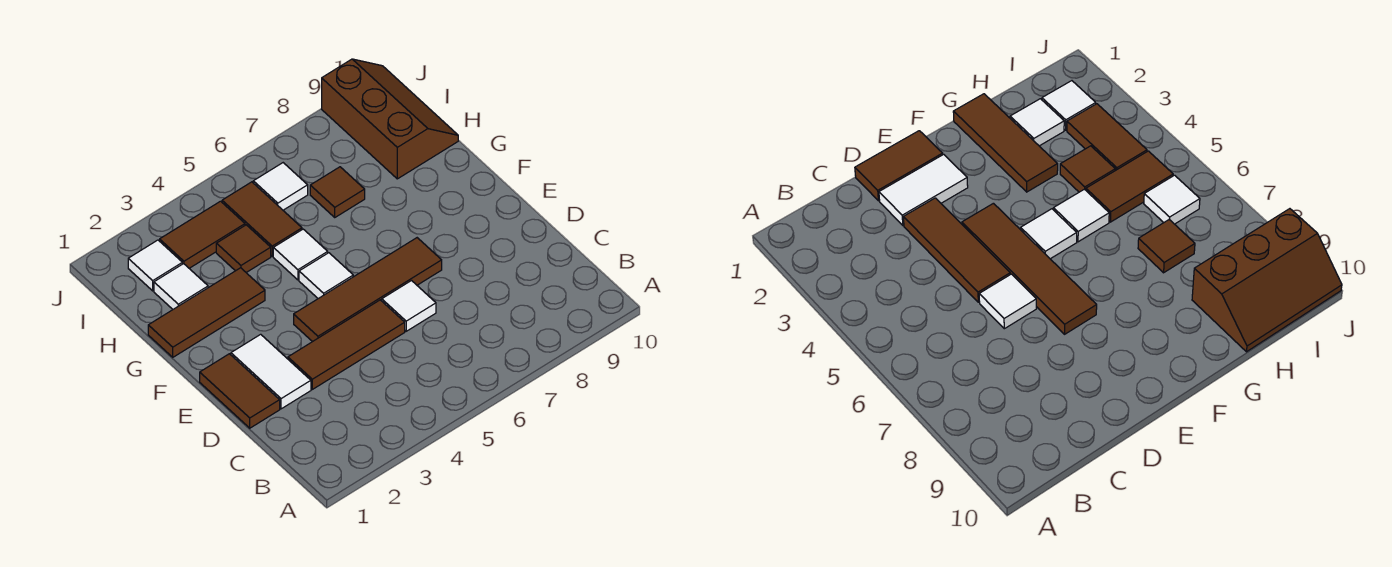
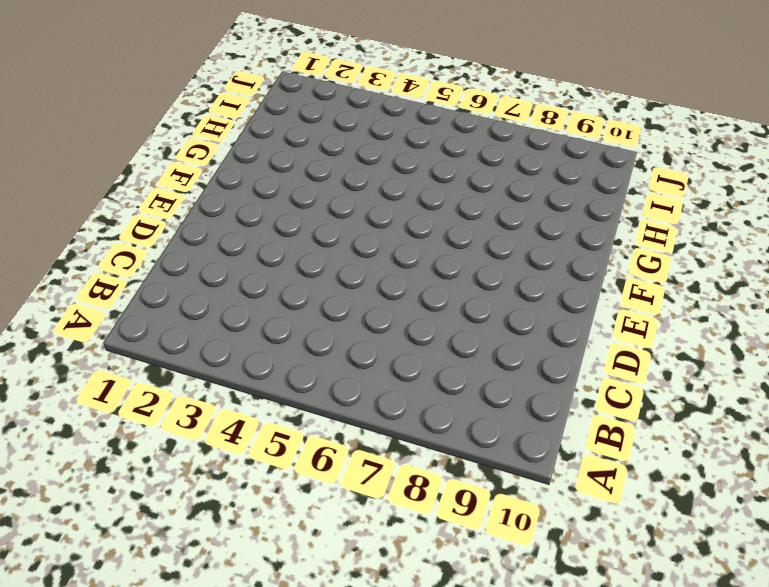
none -> brown 1x2 tile [200,354,280,428]
none -> white 1x2 tile [231,334,311,409]
none -> brown 1x3 tile [288,300,405,389]

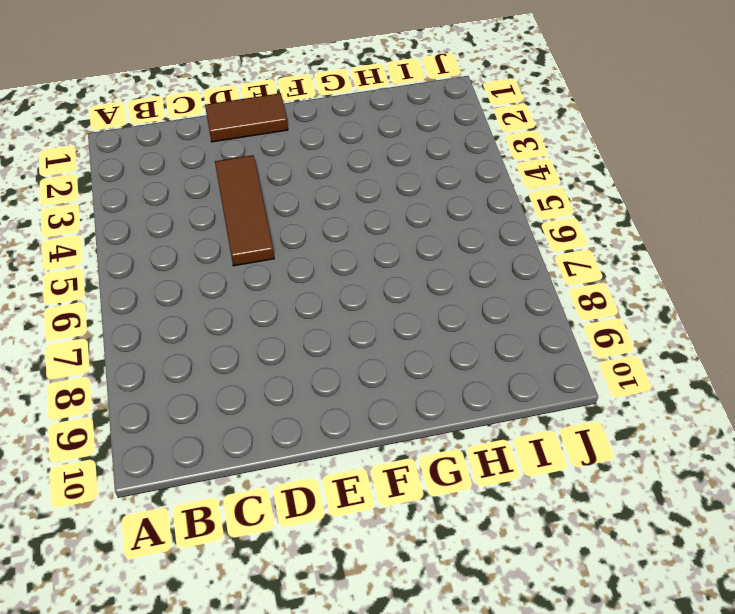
none -> white 1x2 tile [231,334,311,409]
none -> white 1x1 tile [382,281,436,331]
none -> brown 1x4 tile [294,238,442,342]

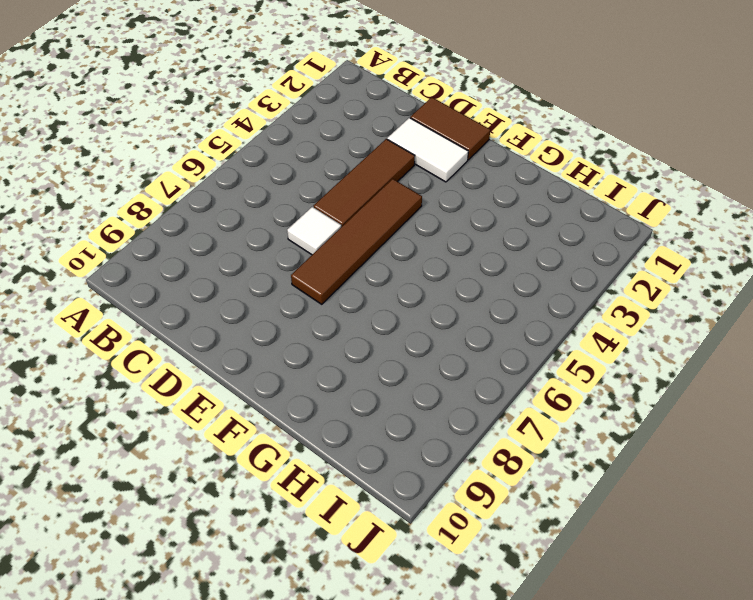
none -> white 1x1 tile [299,253,353,299]
none -> brown 1x3 tile [148,268,265,357]
none -> white 1x1 tile [273,229,328,280]

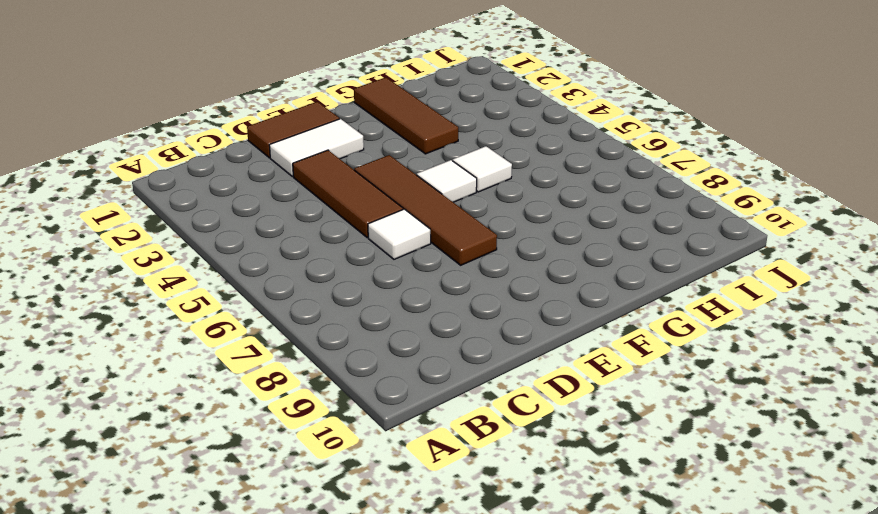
none -> white 1x1 tile [154,264,208,309]
none -> brown 1x1 tile [216,225,271,273]
none -> brown 1x2 tile [222,182,302,256]

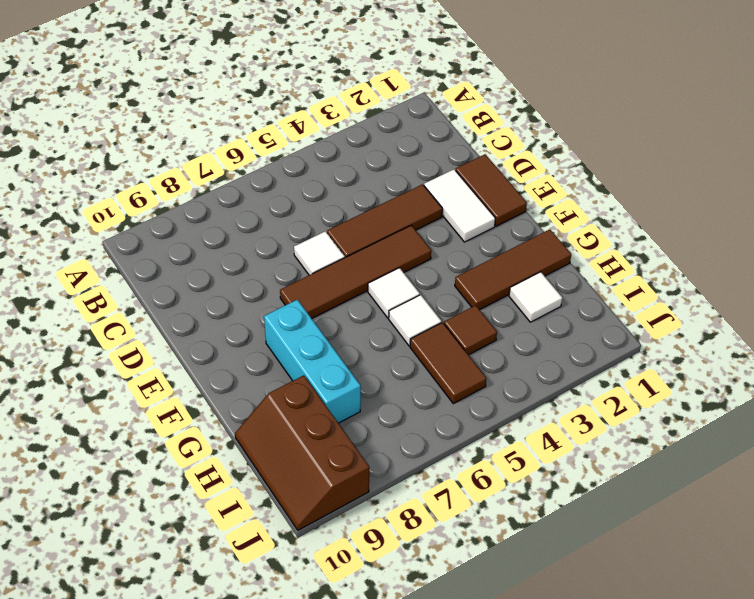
cyan 1x3 brick [264,300,361,423] -> none
none -> brown 1x1 tile [310,167,365,217]
none -> white 1x1 tile [128,240,182,291]
none -> brown 1x2 tile [160,201,245,268]

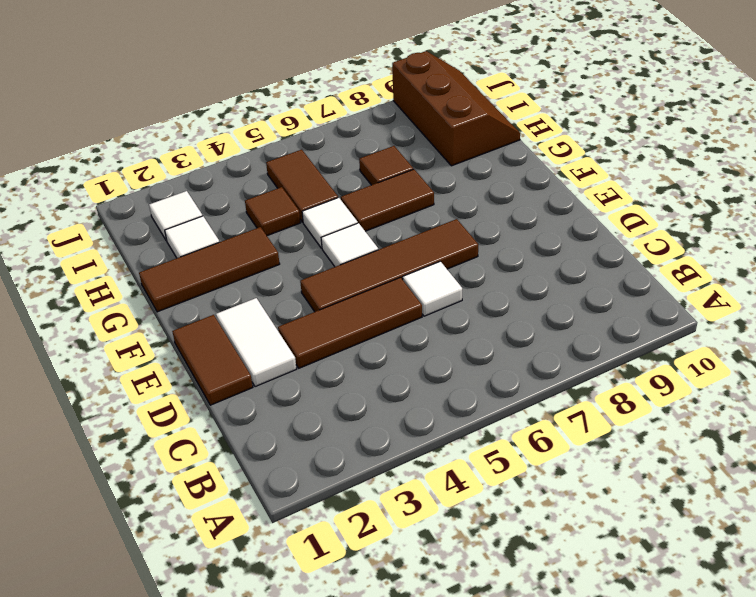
brown 1x2 tile [341,169,434,231] -> brown 1x2 tile moved to [160,201,245,268]
none -> white 1x1 tile [253,163,308,210]

